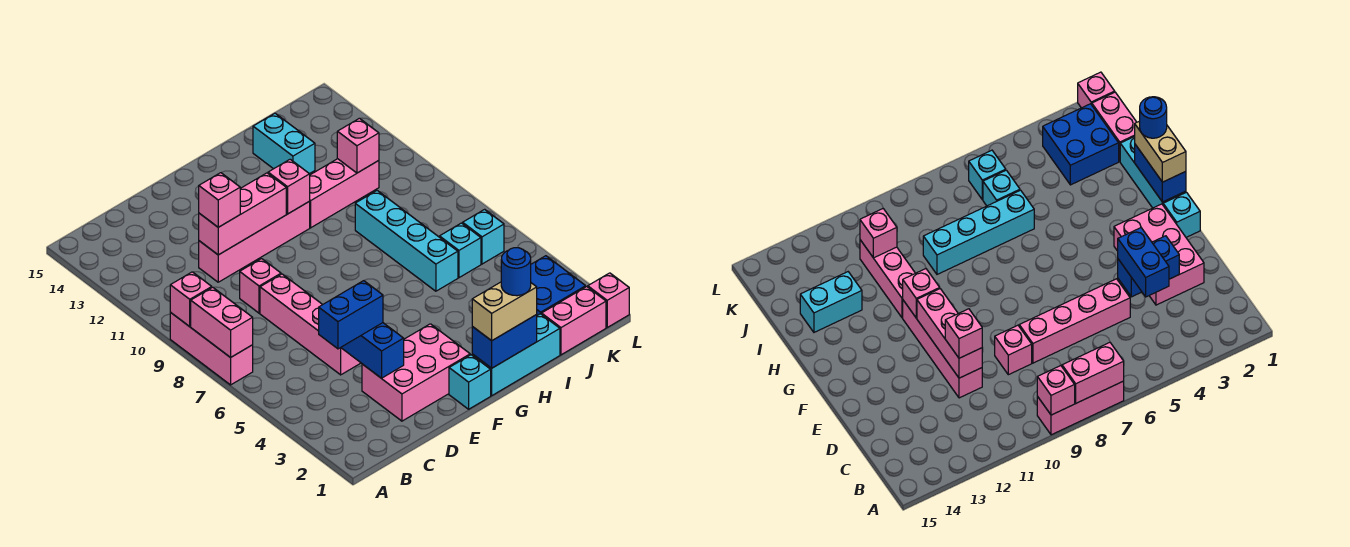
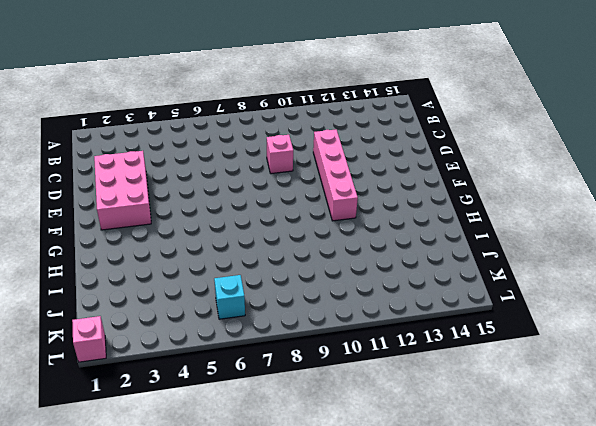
none -> pink 1x3 brick [170,313,253,385]
none -> pink 1x4 brick [260,274,361,375]
none -> cyan 1x1 brick [449,355,491,409]

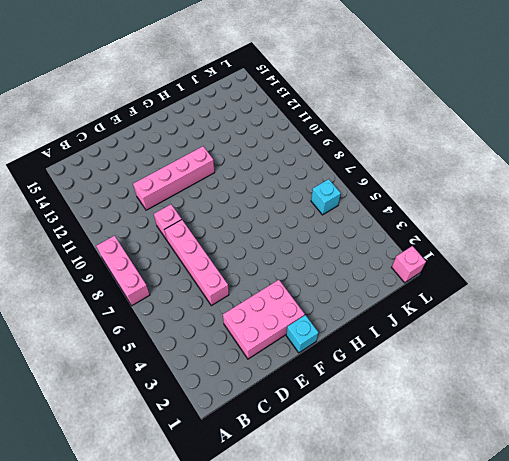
none -> cyan 1x3 brick [472,314,560,395]
none -> pink 1x3 brick [309,159,379,228]
none -> cyan 1x4 brick [355,191,458,291]

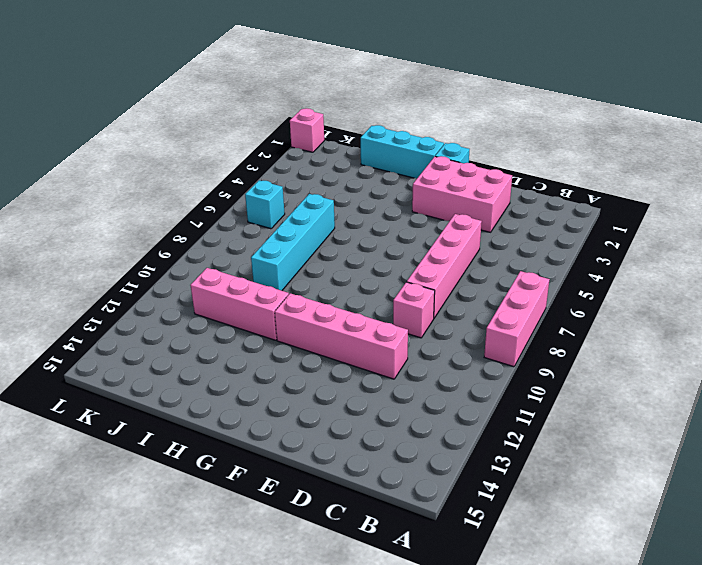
none -> cyan 1x2 brick [253,113,315,174]
none -> pink 1x2 brick [542,287,606,355]
none -> blue 2x2 brick [531,256,586,315]

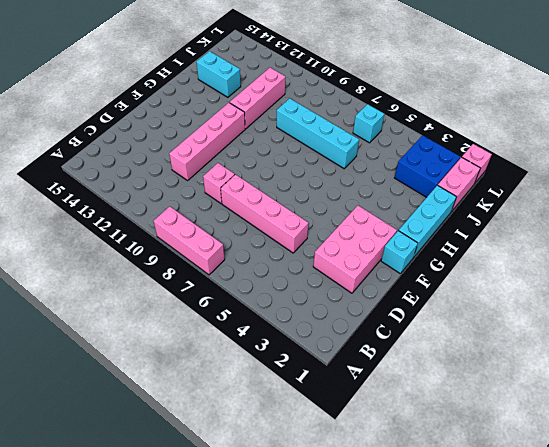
none -> cyan 1x1 brick [440,223,481,278]
none -> pink 1x2 brick [191,287,253,358]
none -> pink 1x1 brick [170,272,212,327]

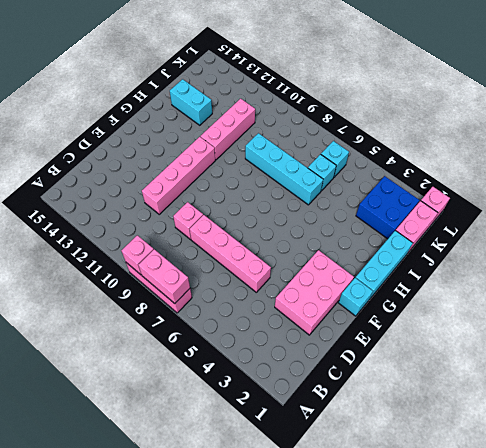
none -> blue 1x2 brick [342,323,404,378]
none -> pink 1x3 brick [199,173,286,255]
none -> blue 1x2 brick [472,315,537,368]

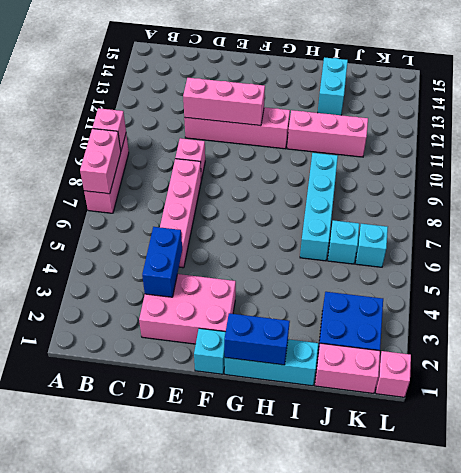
none -> pink 1x1 brick [268,159,310,214]
none -> pink 1x1 brick [337,118,379,173]
none -> blue 1x2 brick [319,281,383,349]

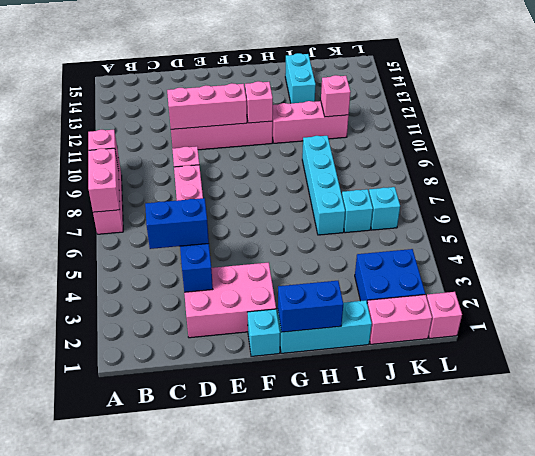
none -> pink 1x1 brick [199,173,240,227]
none -> tan 1x2 brick [472,282,537,341]
none -> blue 1x1 round brick [501,248,531,296]

